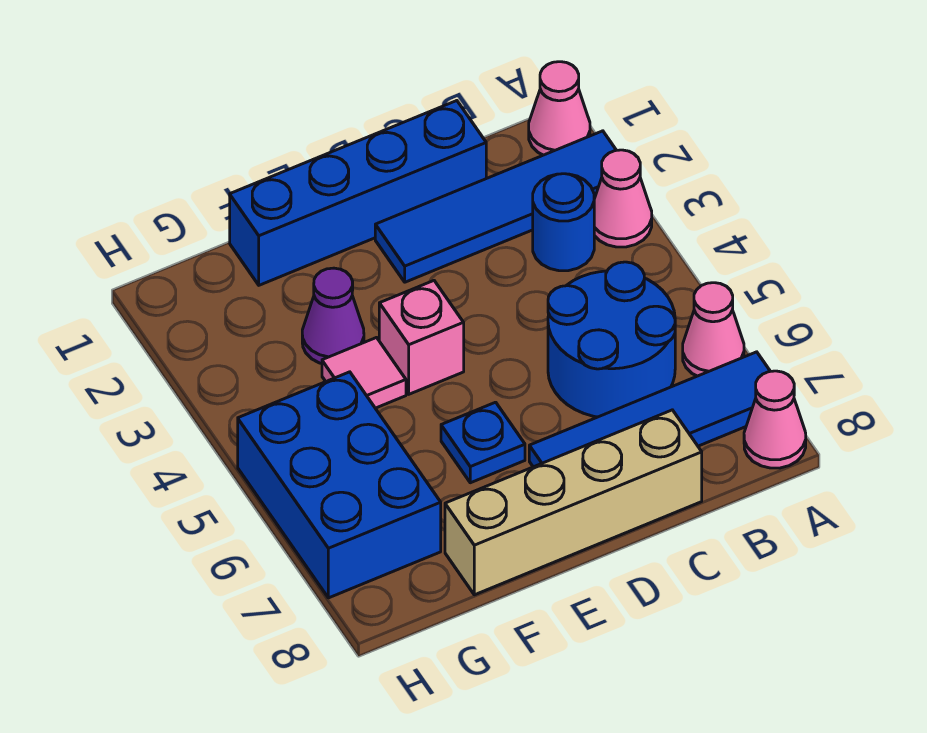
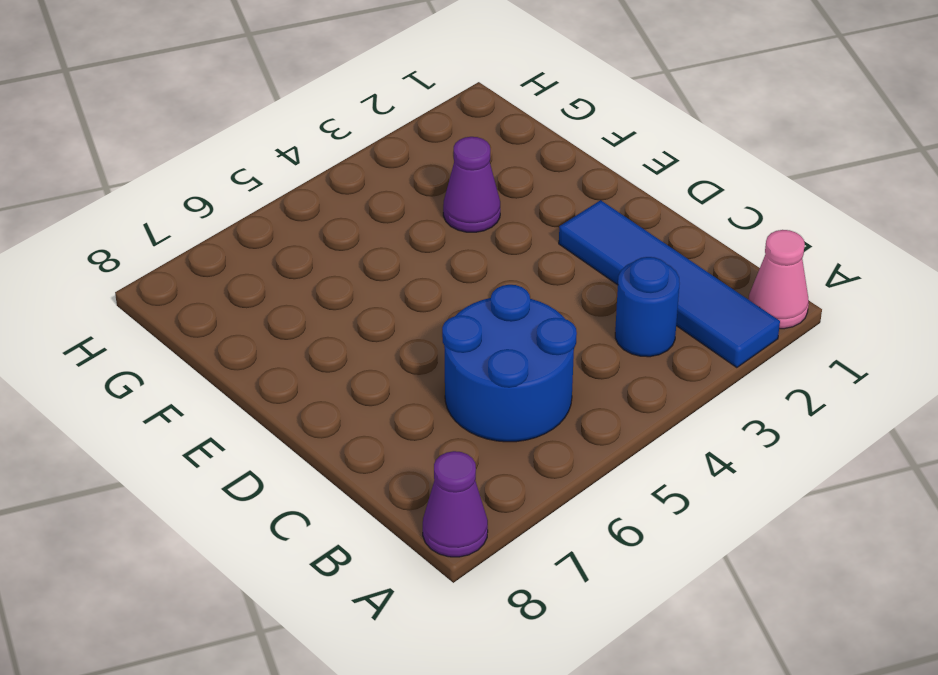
purple 1x1 cone [423,451,488,557] -> pink 1x1 cone [744,371,806,468]
none -> pink 1x1 cone [594,150,652,247]
none -> pink 1x1 cone [683,283,744,376]
none -> blue 1x4 tile [529,352,770,467]

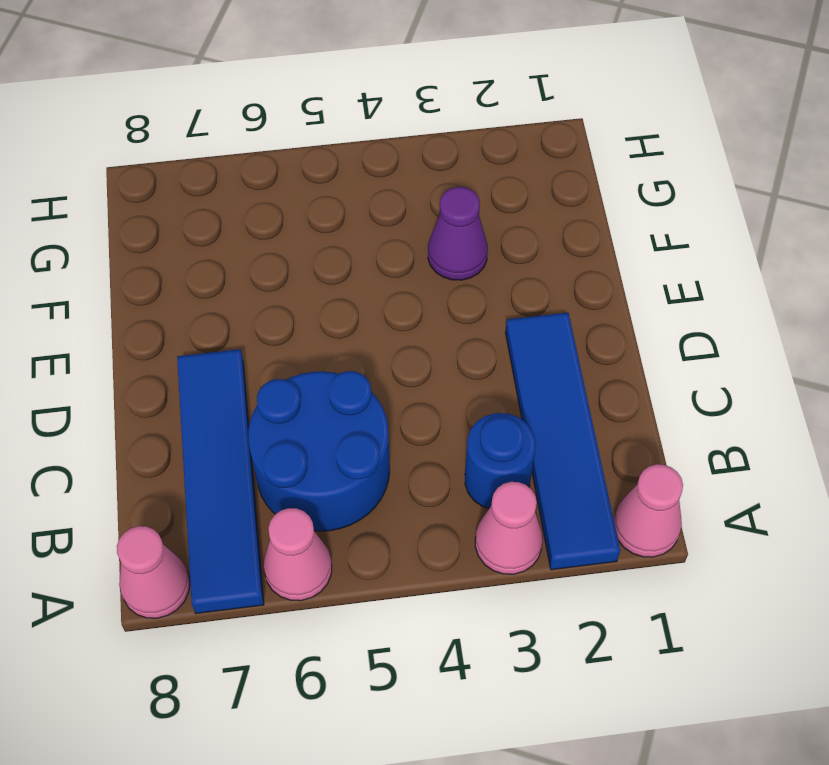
none -> blue 1x4 brick [230,101,486,285]
none -> tan 1x4 brick [445,410,702,595]
none -> pink 1x1 brick [379,281,464,394]

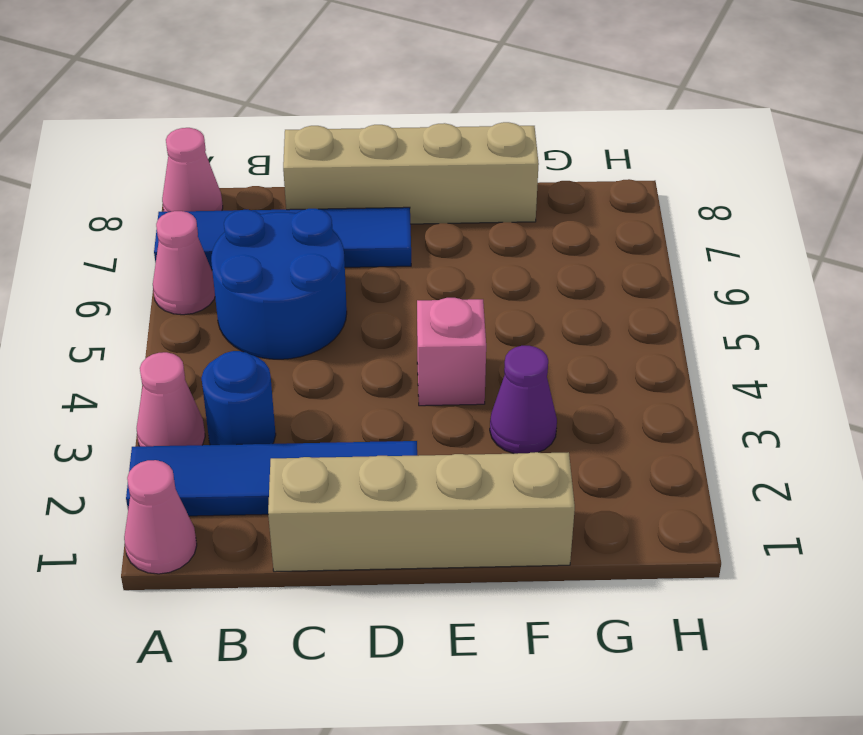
tan 1x4 brick [268,452,575,572] -> blue 1x4 brick [230,101,486,285]
none -> blue 1x1 plate [441,402,525,483]
none -> pink 1x1 tile [322,338,406,408]
none -> blue 2x3 brick [238,372,441,598]

